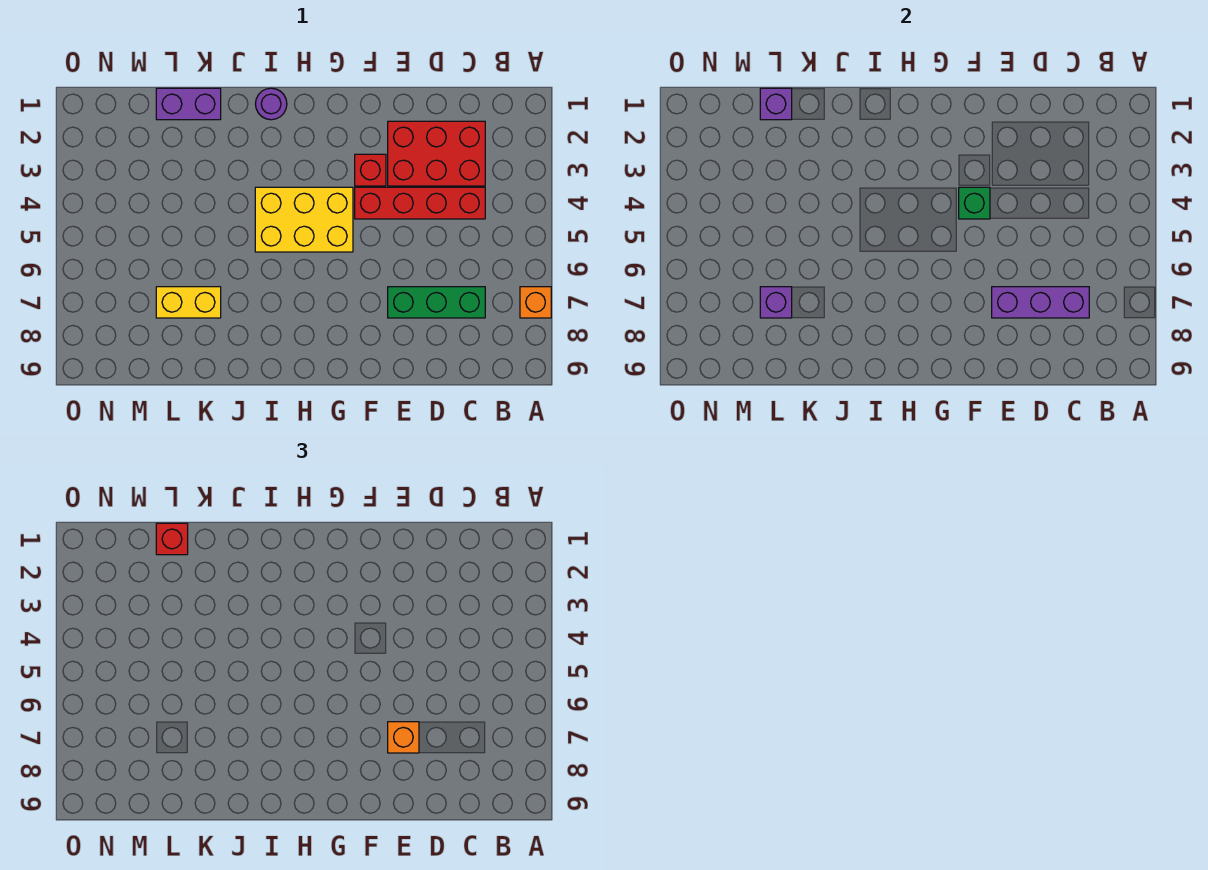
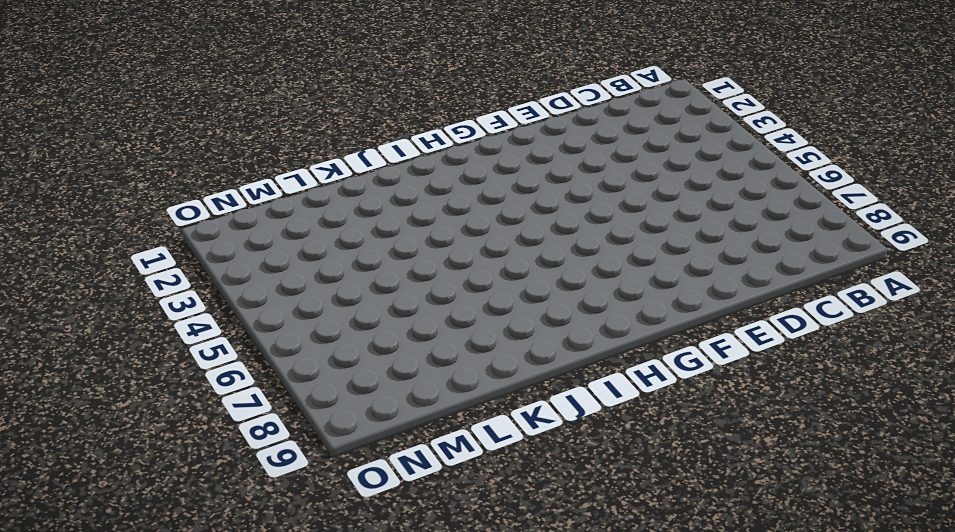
none -> orange 1x1 brick [520,287,551,318]
none -> red 2x3 brick [388,121,485,186]
none -> red 1x4 brick [355,187,485,219]

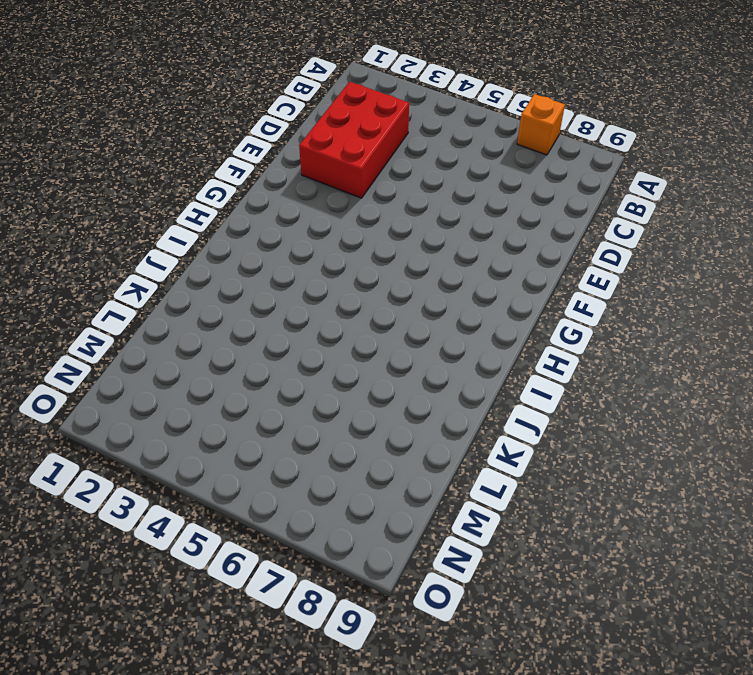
none -> red 1x4 brick [355,187,485,219]
none -> green 1x3 brick [388,287,485,318]
none -> red 1x1 brick [355,154,386,186]

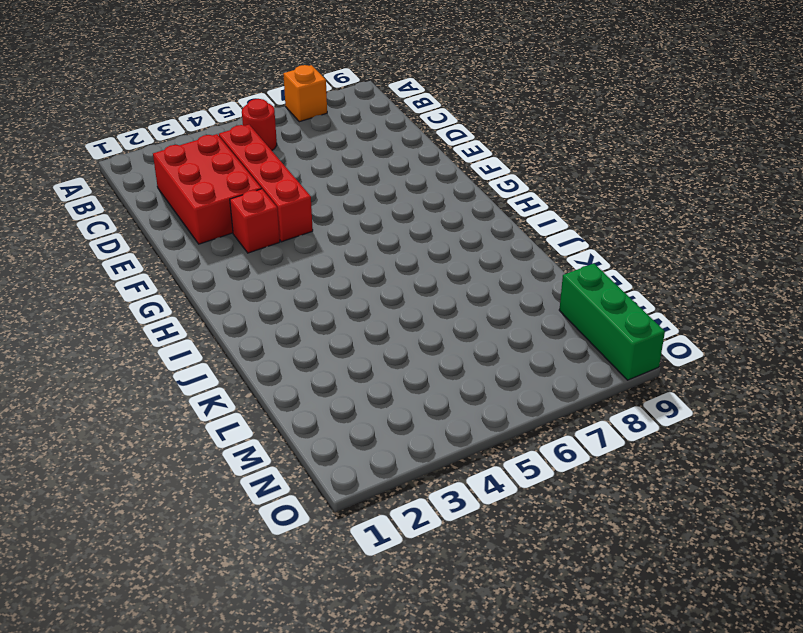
red 1x1 round brick [242,99,277,150] -> none
green 1x3 brick [559,264,665,380] -> green 1x3 brick moved to [388,287,485,318]
none -> yellow 2x3 brick [255,187,353,252]
none -> purple 1x1 round brick [256,88,287,120]
none -> purple 1x2 brick [156,88,221,120]

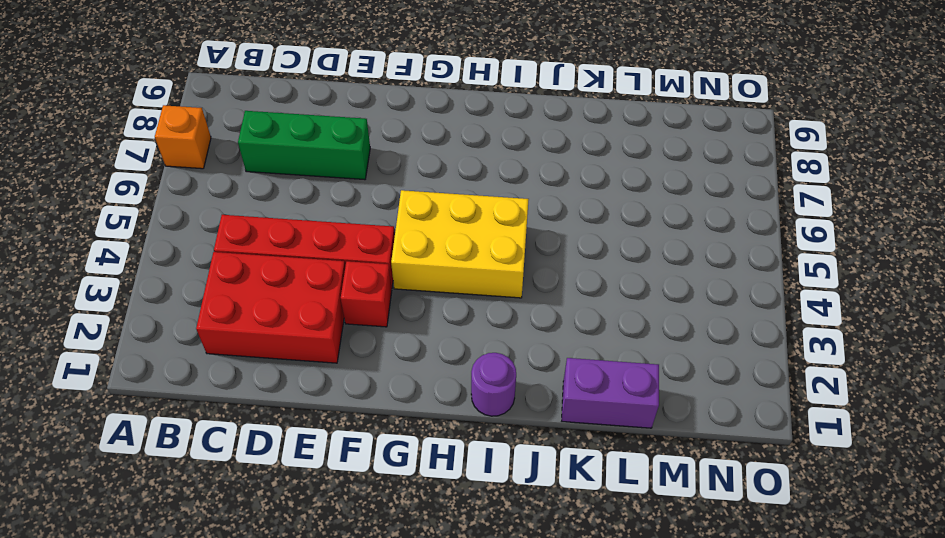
none -> yellow 1x2 brick [156,287,221,318]
none -> purple 1x3 brick [992,287,1089,318]
none -> green 1x1 brick [959,187,990,219]

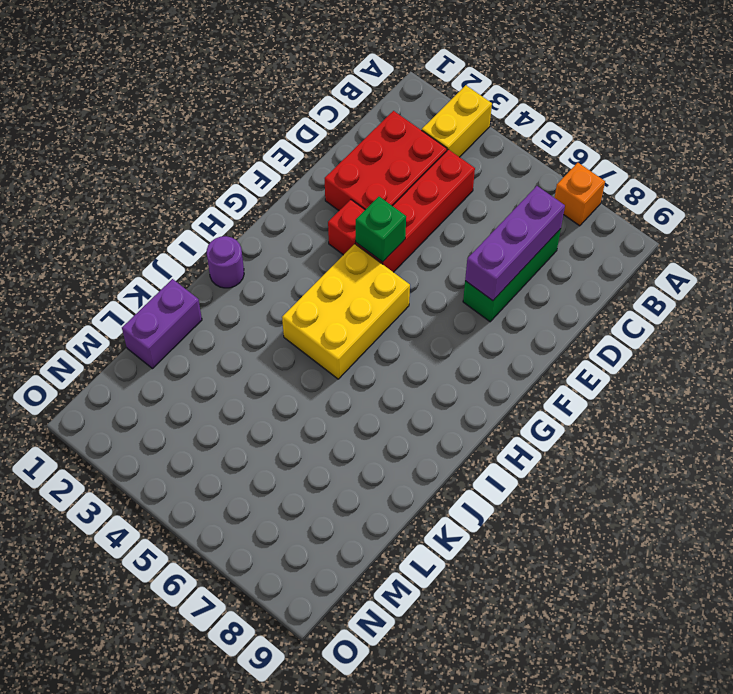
yellow 1x2 brick [422,85,492,157] -> yellow 1x2 brick moved to [156,287,221,318]
none -> purple 1x1 brick [760,88,792,120]
none -> purple 1x1 brick [760,287,792,318]
none -> orange 1x1 brick [388,722,419,753]

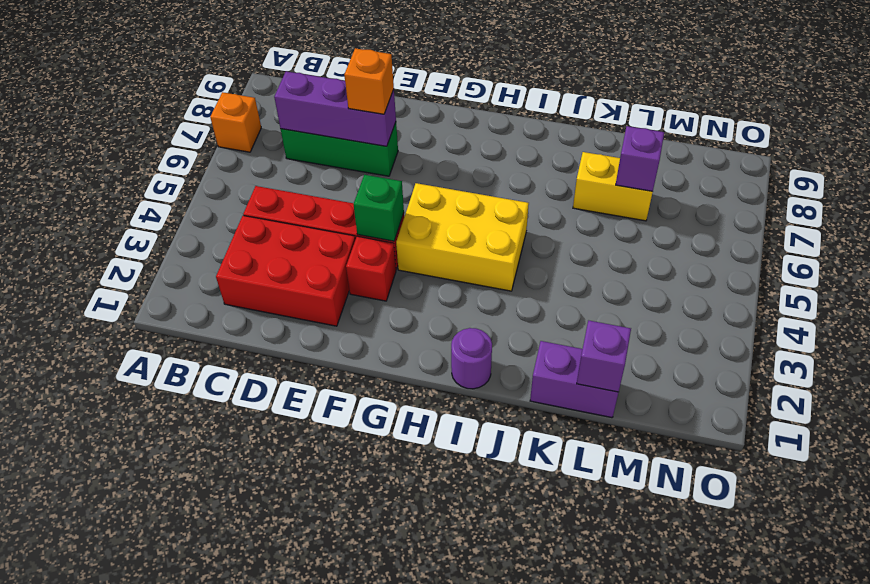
none -> red 1x1 brick [156,523,188,555]

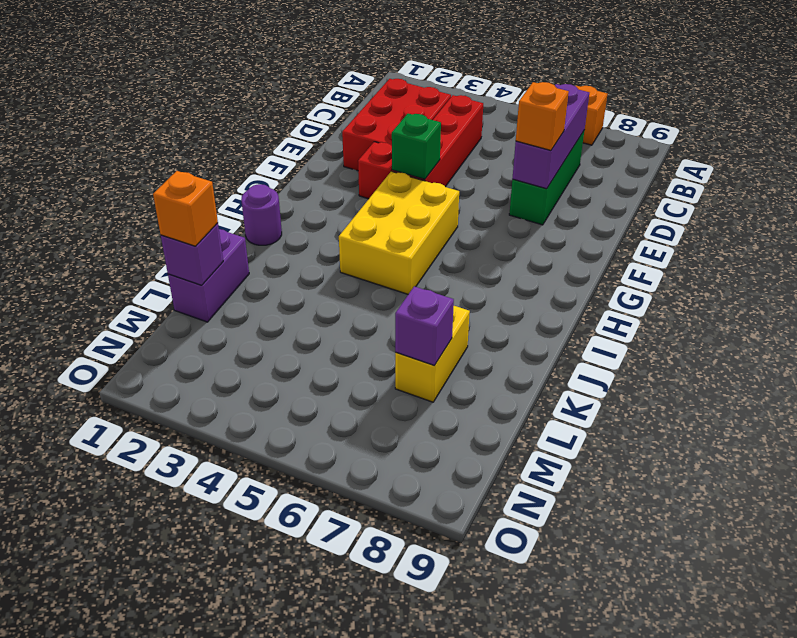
orange 1x1 brick [153,171,218,246] -> red 1x1 brick [156,523,188,555]

